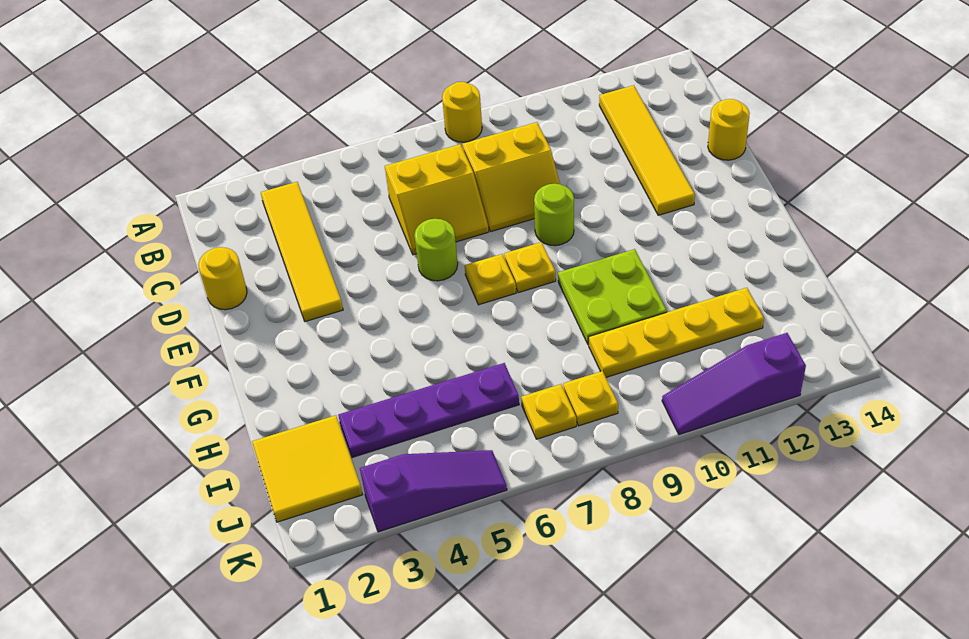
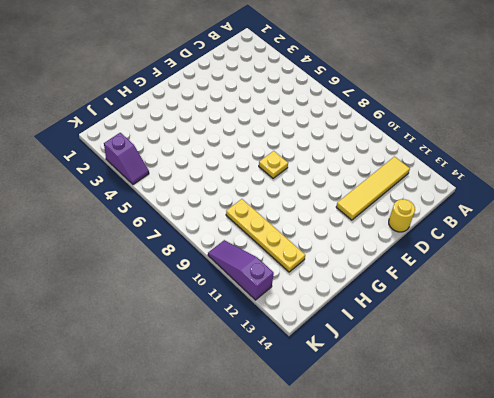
purple 1x2 slope [104,133,149,184] -> purple 1x3 slope [360,450,507,532]
none -> yellow 1x1 round brick [442,82,482,142]
none -> yellow 1x4 tile [261,182,343,322]
none -> yellow 2x2 slope [385,144,489,255]

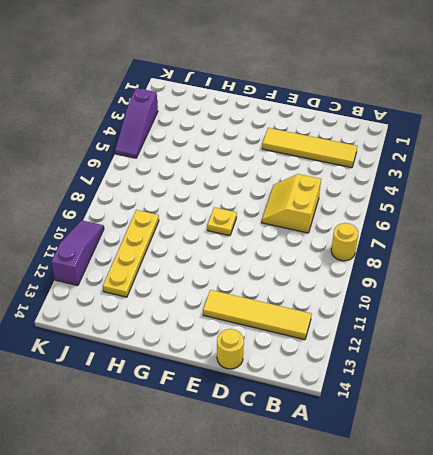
none -> yellow 2x2 slope [462,122,560,231]
none -> yellow 1x1 round brick [198,247,247,310]
none -> lime 1x1 round brick [414,219,458,281]

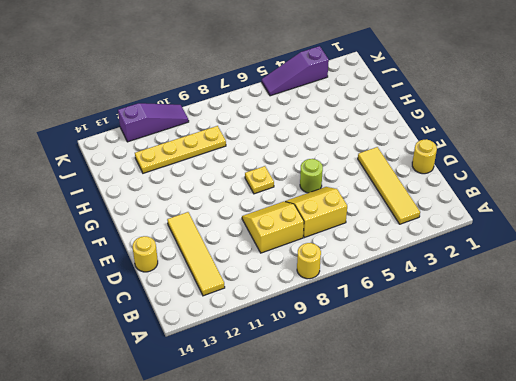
none -> lime 1x1 round brick [534,184,574,246]
none -> yellow 1x1 plate [465,254,516,305]
none -> lime 2x2 plate [558,249,667,345]

